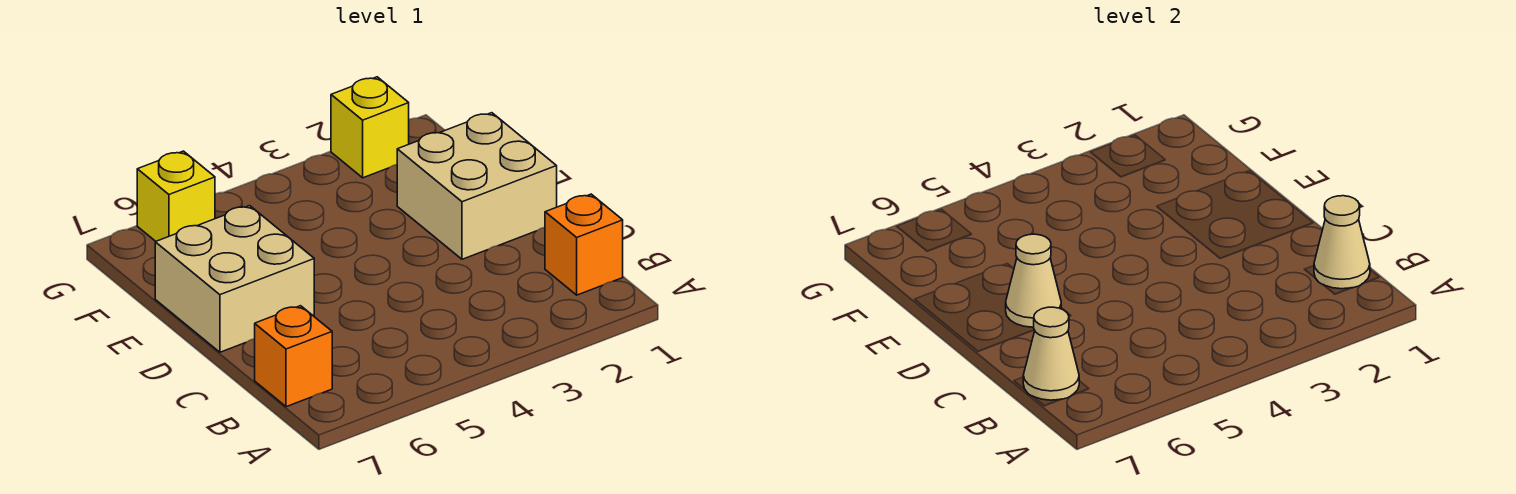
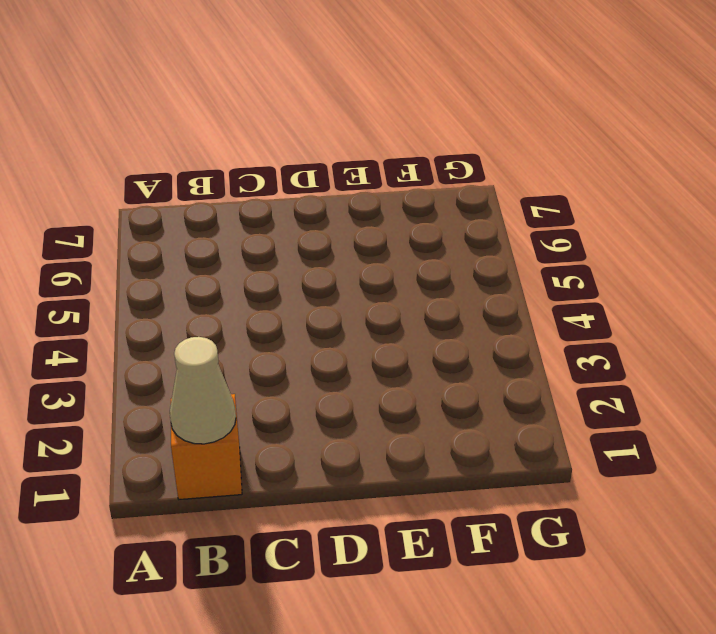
none -> orange 1x1 brick [255,306,332,407]
none -> tan 2x2 brick [397,113,557,259]

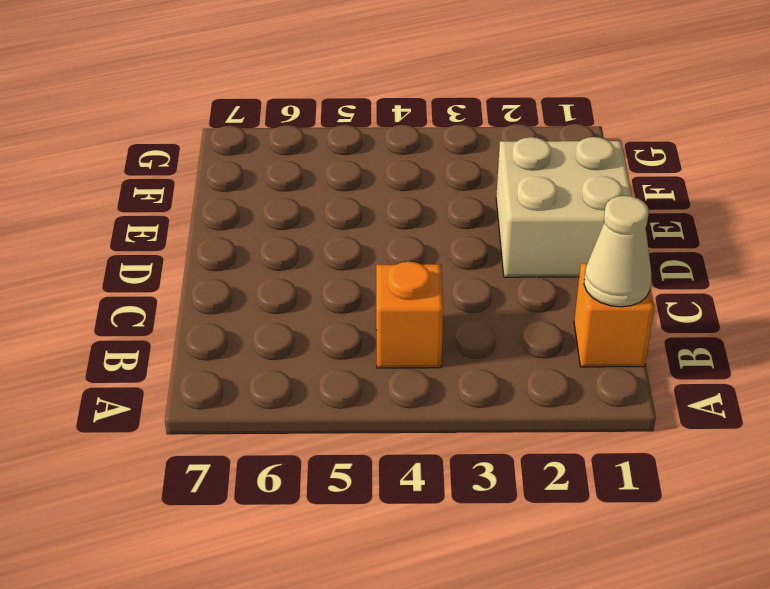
orange 1x1 brick [376,262,443,368] -> orange 1x1 brick moved to [255,306,332,407]
none -> tan 2x2 brick [155,206,314,352]
none -> yellow 1x1 brick [331,77,409,178]

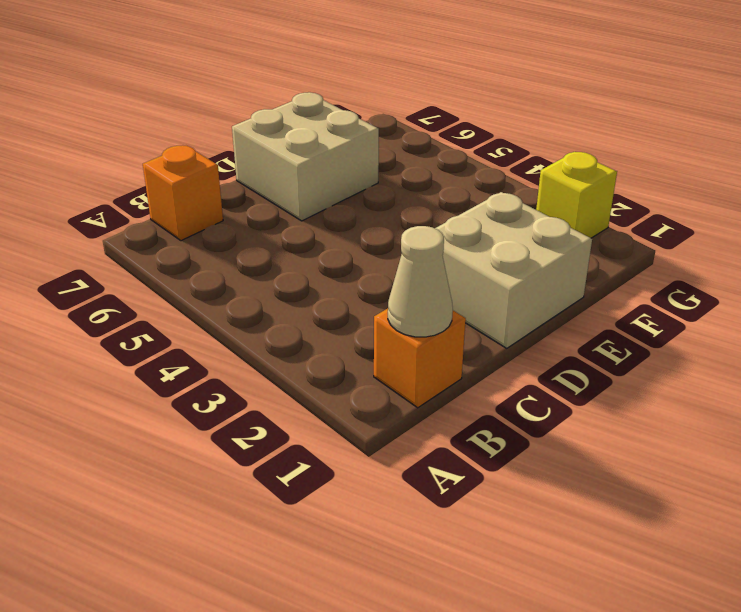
none -> yellow 1x1 brick [137,151,215,241]
none -> tan 1x1 cone [1023,307,1079,400]

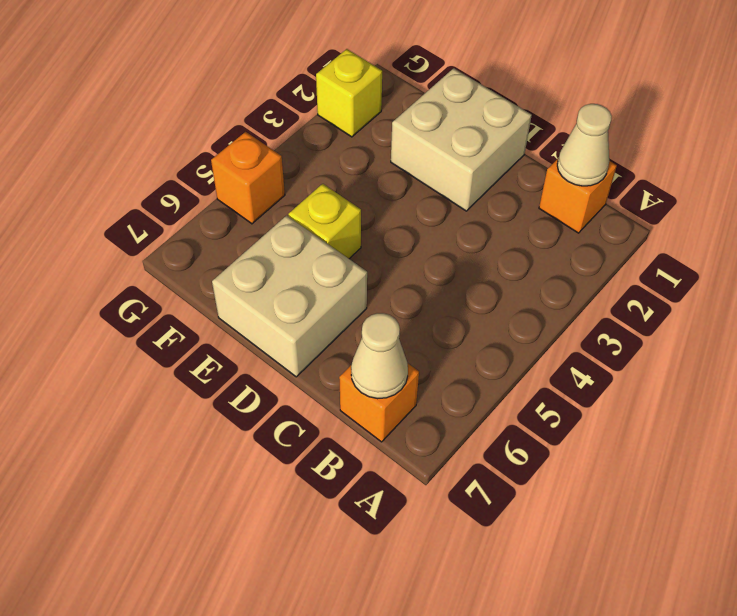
yellow 1x1 brick [288,184,361,259] -> yellow 1x1 brick moved to [137,151,215,241]
orange 1x1 brick [211,132,285,224] -> none
none -> tan 1x1 cone [1006,234,1061,327]

